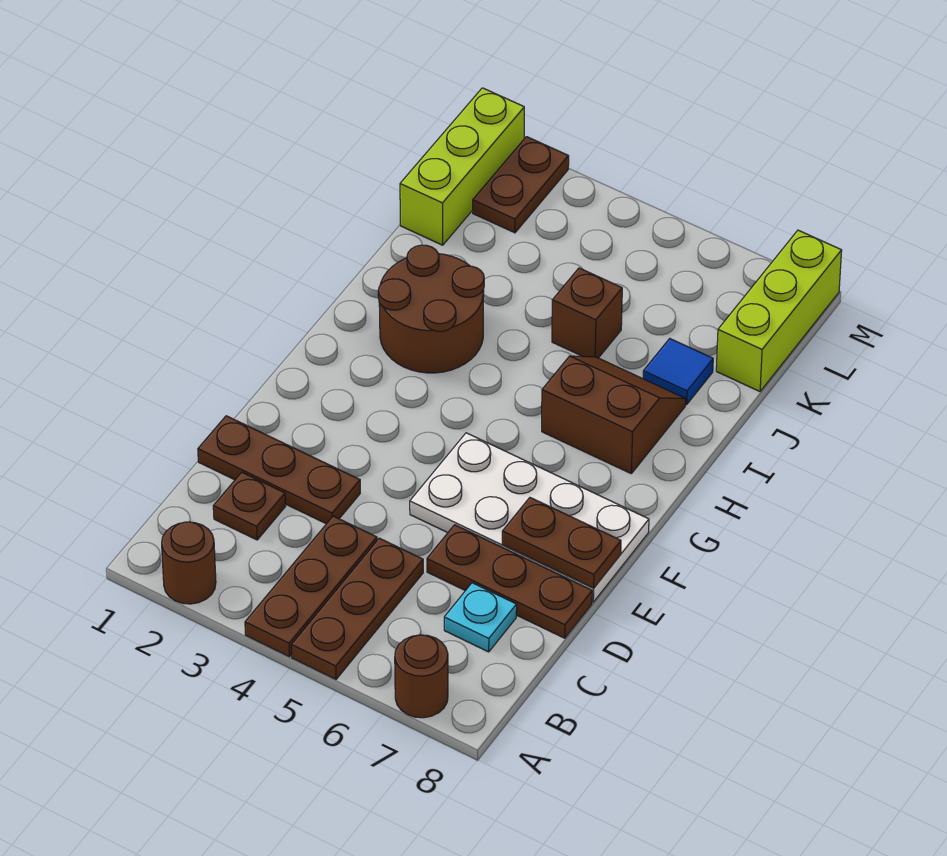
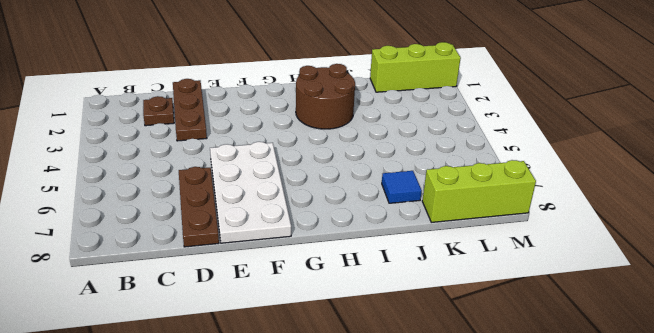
none -> brown 1x1 round brick [162,522,216,604]
none -> brown 1x3 plate [245,516,377,657]
none -> brown 1x3 plate [291,538,423,679]

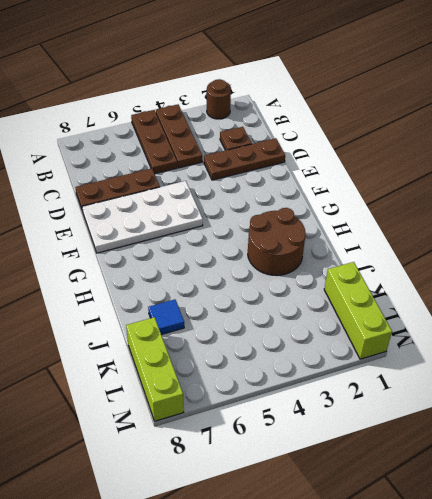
none -> brown 1x1 round brick [395,635,448,718]
none -> cyan 1x1 plate [444,583,517,652]
none -> brown 2x2 slope [542,356,686,473]

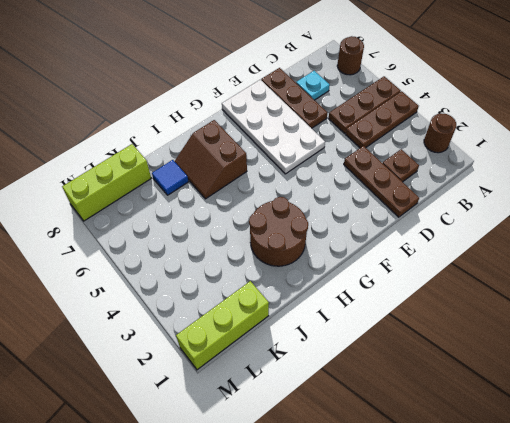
none -> brown 1x1 brick [552,268,622,358]
none -> brown 1x2 plate [473,137,569,233]
none -> brown 1x2 plate [502,498,621,588]

